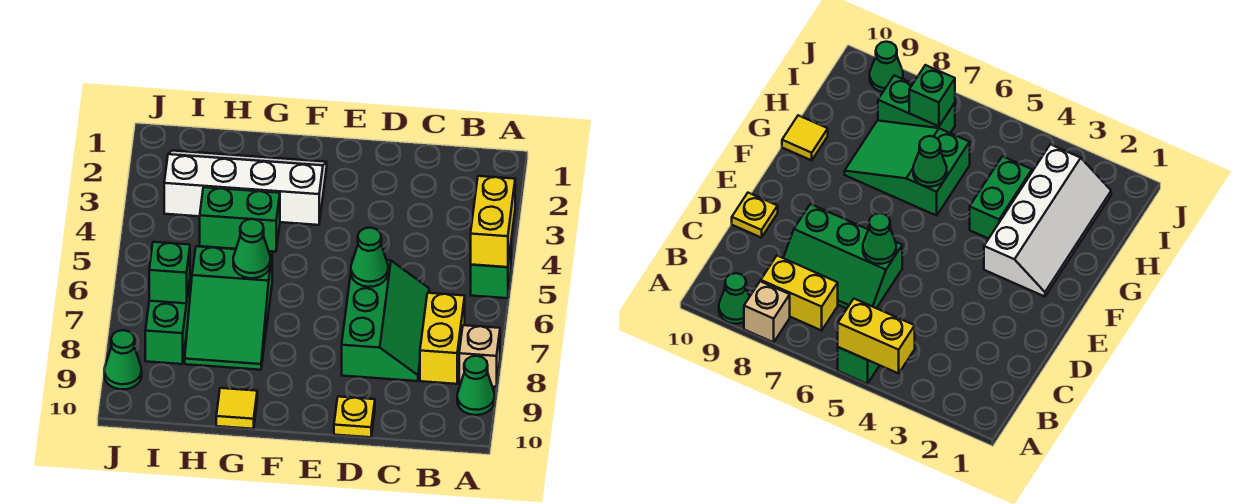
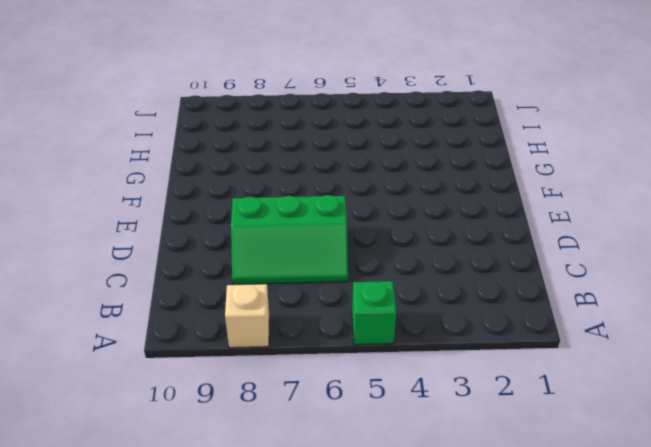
none -> green 1x1 cone [457,356,495,415]
none -> yellow 1x2 brick [420,293,465,384]
none -> yellow 1x1 plate [334,397,375,437]

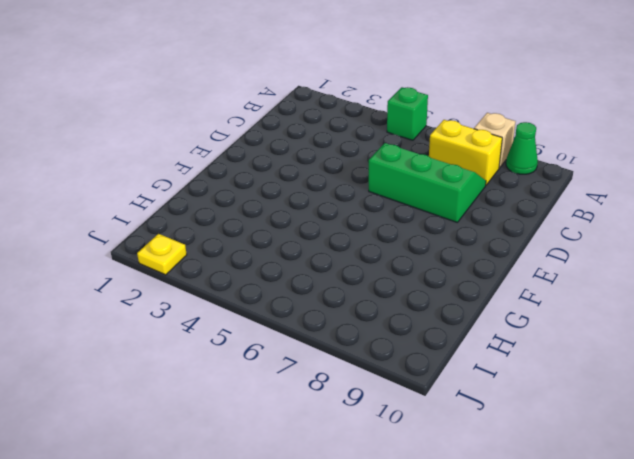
yellow 1x1 plate [137,234,187,275] -> yellow 1x1 plate moved to [334,397,375,437]
none -> white 2x4 slope [164,151,327,225]
none -> green 1x2 brick [200,187,280,252]
none -> green 2x3 slope [185,246,272,370]

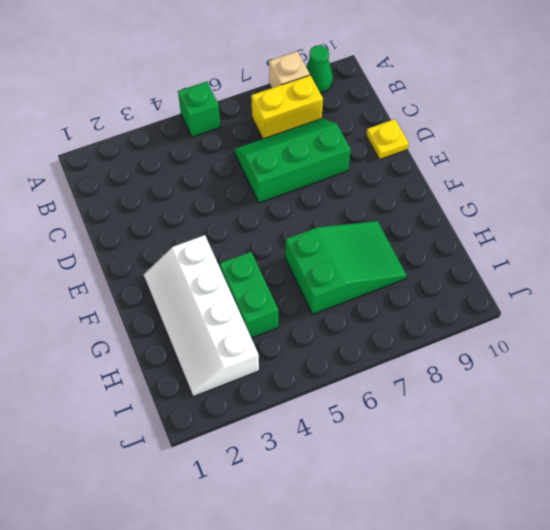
none -> yellow 1x1 tile [216,388,257,429]
none -> green 1x2 brick [145,280,190,364]
none -> green 1x1 cone [104,330,142,389]

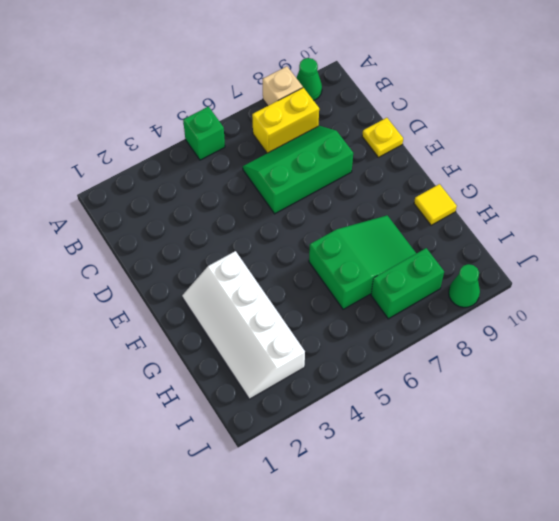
none -> green 1x2 brick [200,187,280,252]
none -> yellow 1x2 brick [471,176,515,267]
none -> green 1x1 cone [351,228,388,287]

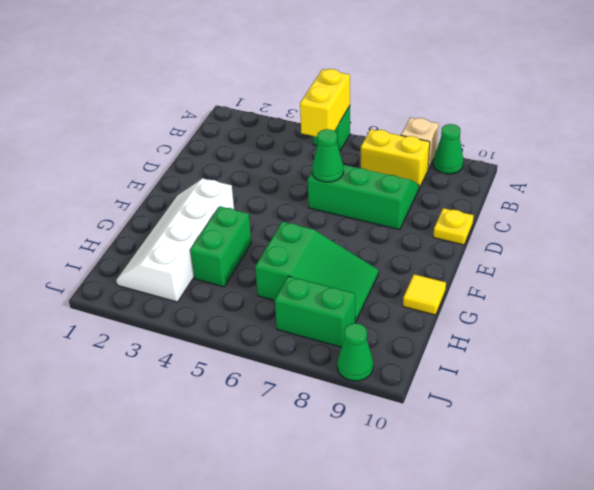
yellow 1x2 brick [300,69,350,137] -> yellow 1x2 brick turned to [471,176,515,267]
none -> green 1x1 cone [233,219,271,278]
none -> green 1x1 brick [149,242,190,303]

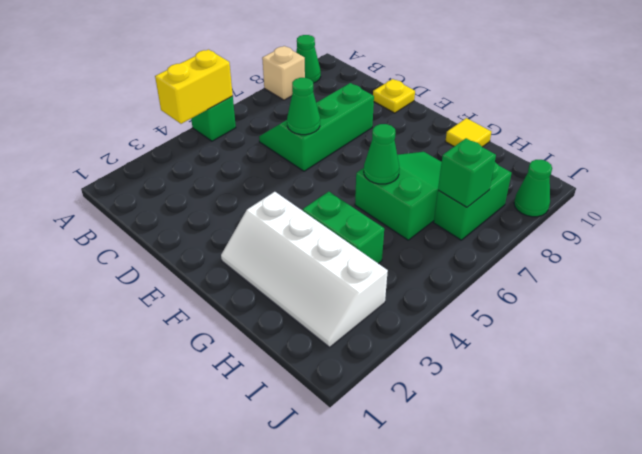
none -> yellow 1x2 brick [420,293,465,384]

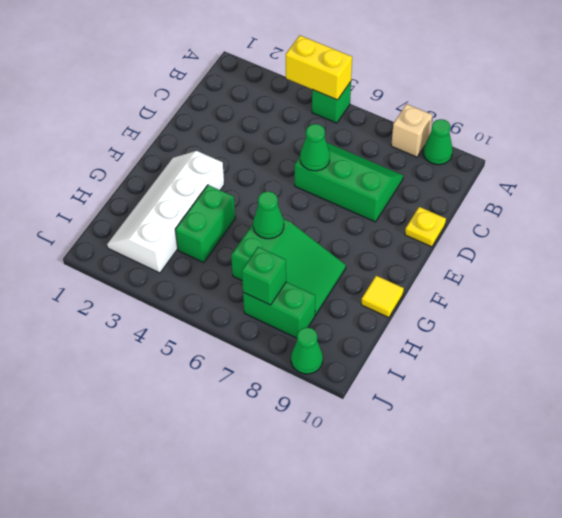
none -> yellow 1x2 brick [420,293,465,384]

